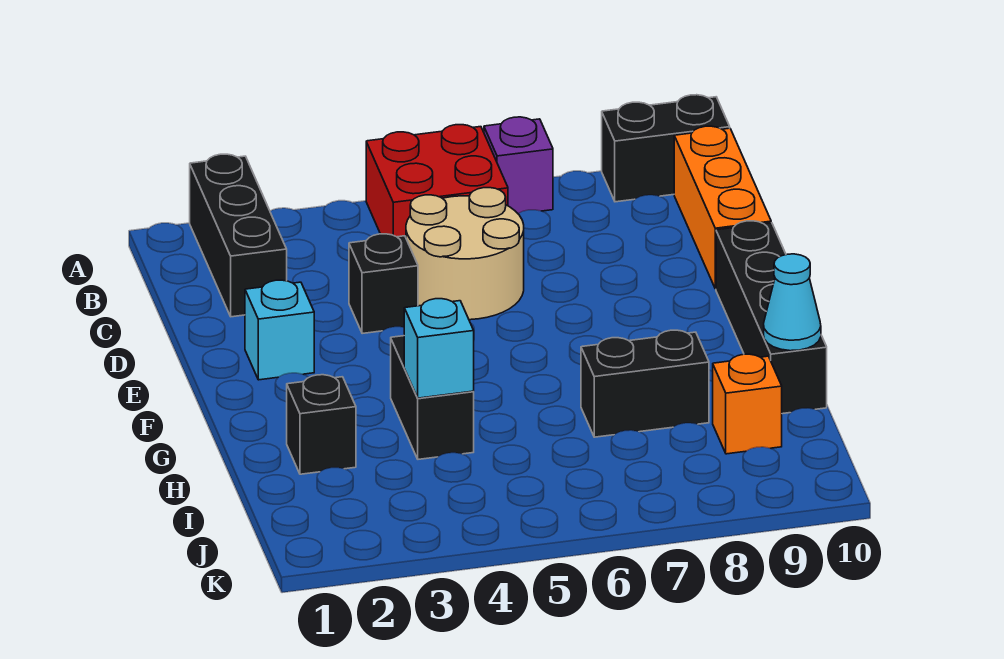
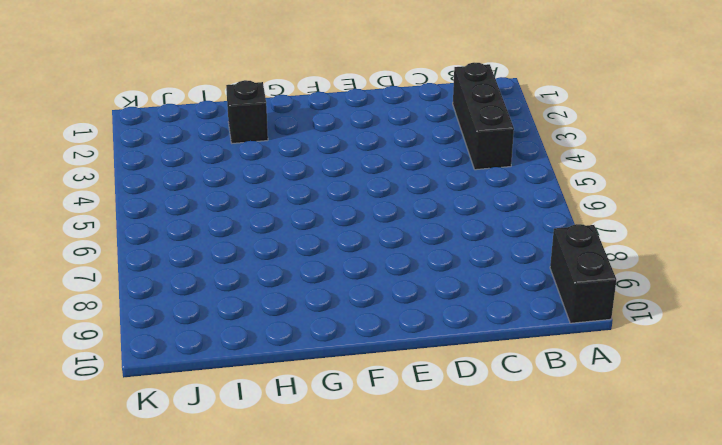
black 1x3 brick [453,63,514,170] -> black 1x3 brick turned to [190,154,287,317]
none -> red 2x2 brick [366,125,508,237]
none -> purple 1x1 brick [484,117,553,213]
none -> orange 1x3 brick [674,126,771,289]

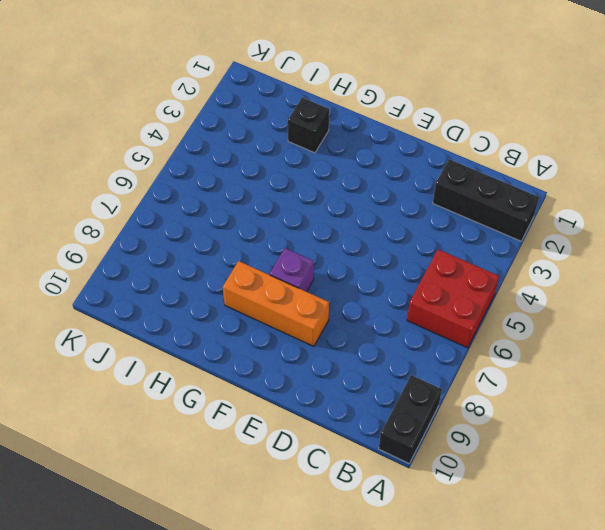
orange 1x3 brick [223,261,329,347] -> orange 1x3 brick moved to [674,126,771,289]
purple 1x1 brick [270,248,314,292] -> purple 1x1 brick moved to [484,117,553,213]
none -> tan 2x2 round brick [406,188,524,320]
none -> black 1x1 brick [349,234,418,334]
none -> cyan 1x1 brick [245,280,314,380]

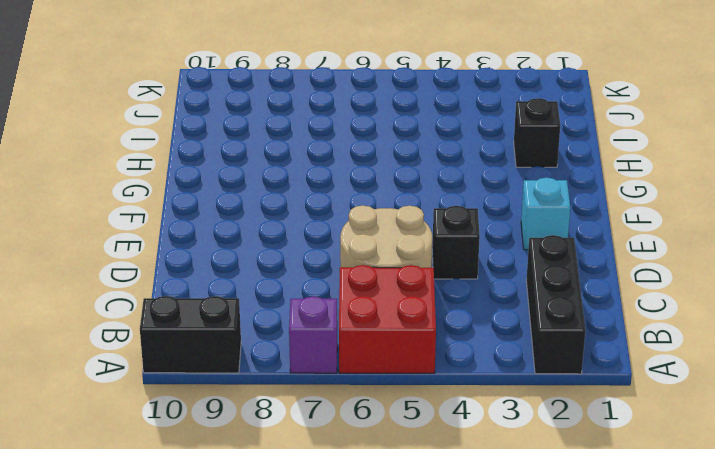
none -> orange 1x3 brick [674,126,771,289]
none -> black 1x4 brick [716,221,827,414]
none -> black 1x2 brick [391,336,474,459]

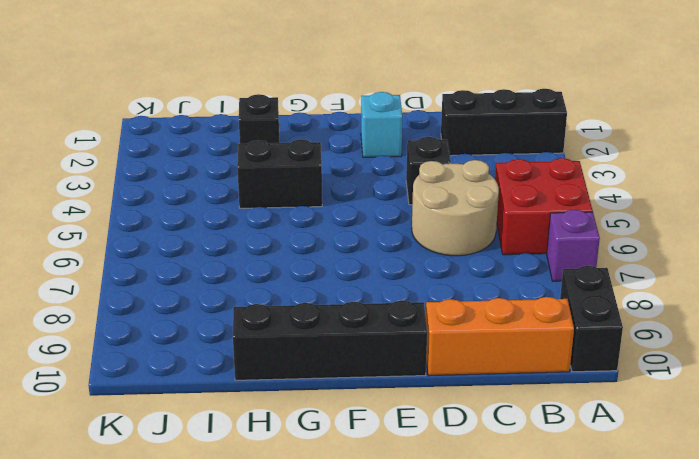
none -> black 1x2 brick [581,330,709,437]
none -> orange 1x1 brick [713,354,782,454]
none -> cyan 1x1 brick [404,299,474,398]

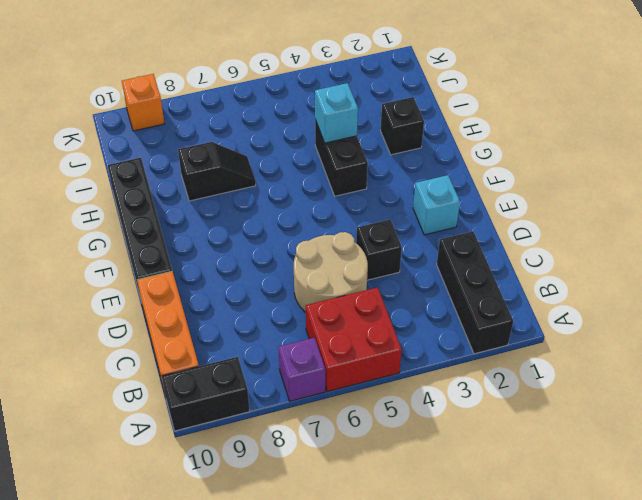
black 1x2 slope [178,142,256,201] -> black 1x2 brick [581,330,709,437]
orange 1x1 brick [122,74,164,131] -> orange 1x1 brick moved to [713,354,782,454]
none -> cyan 1x1 cone [764,254,821,351]

